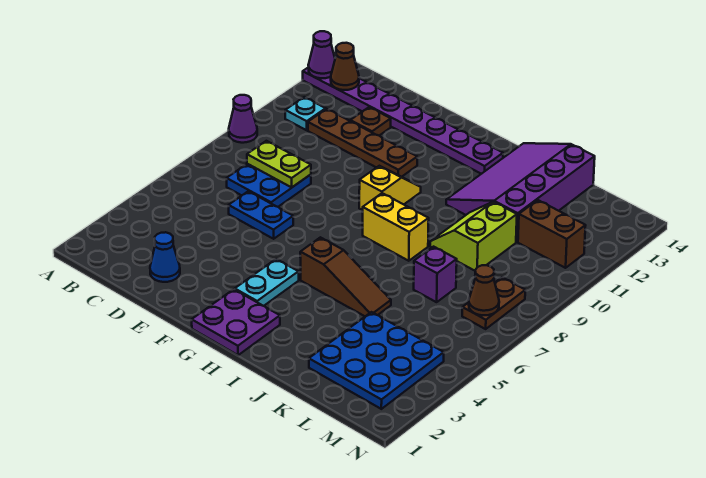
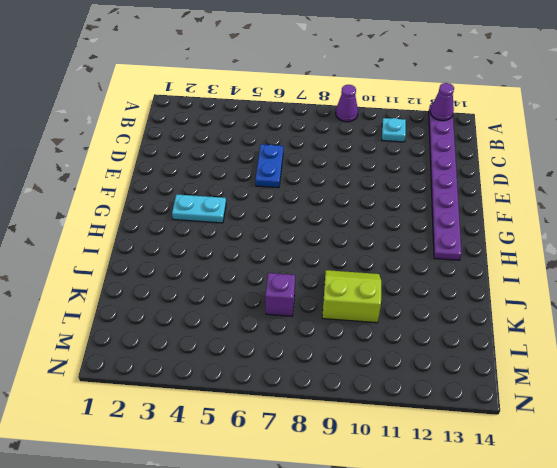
none -> blue 2x2 plate [227,164,311,207]
none -> brown 1x4 plate [308,109,417,177]
none -> blue 1x1 cone [150,232,180,282]

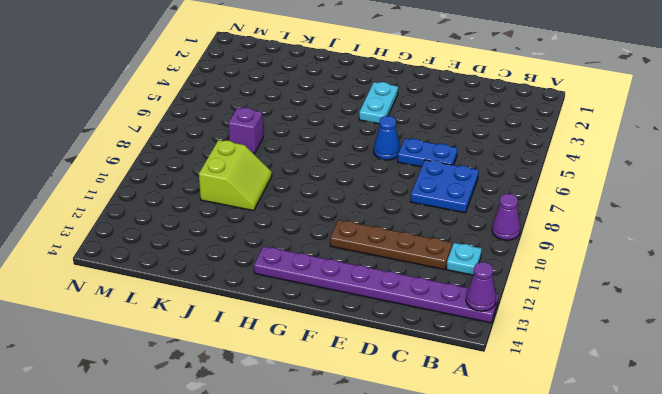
blue 1x1 cone [374,116,400,160] -> blue 1x1 cone moved to [150,232,180,282]
none -> brown 1x1 plate [350,107,391,136]
none -> purple 2x2 plate [192,289,280,355]
none -> yellow 1x2 slope [359,166,421,210]

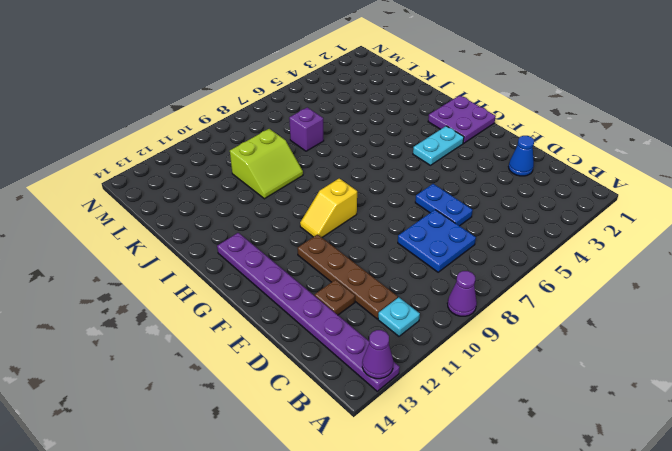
none -> brown 1x3 slope [300,237,391,316]
none -> yellow 1x2 brick [363,193,429,261]
none -> purple 3x4 slope [446,143,595,242]

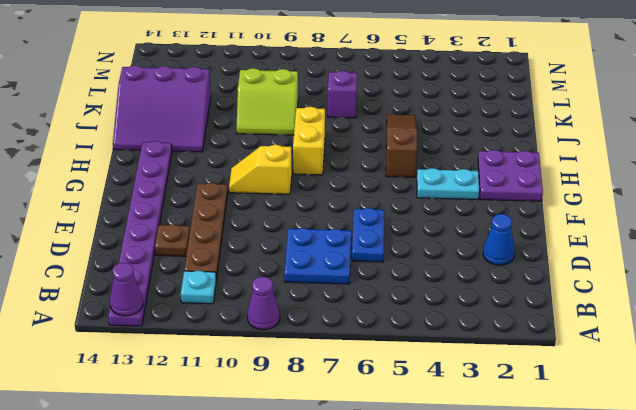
purple 3x3 slope [113,65,211,152] -> purple 3x4 slope [446,143,595,242]
none -> blue 3x3 plate [309,312,444,409]
none -> brown 1x2 brick [518,200,586,268]
none -> brown 1x2 plate [462,277,525,329]

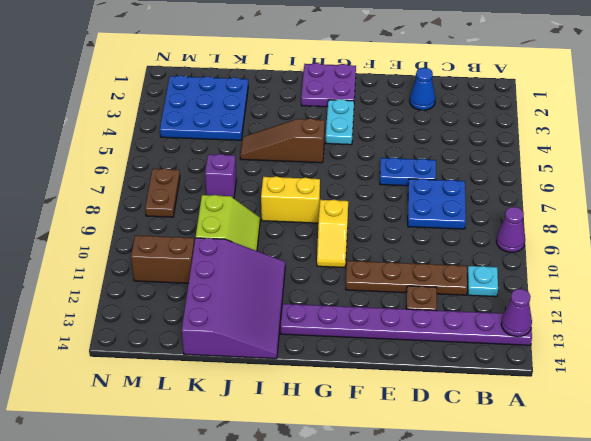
none -> brown 1x1 cone [331,43,359,90]
none -> lime 1x2 plate [247,141,311,188]
none -> brown 1x1 cone [469,265,499,315]

